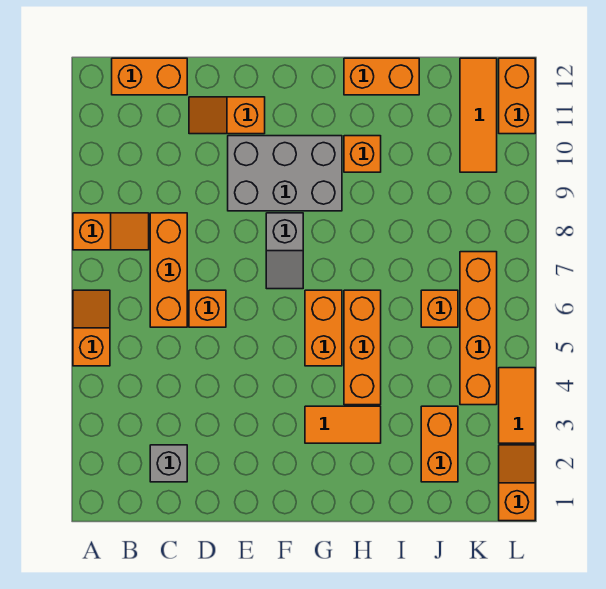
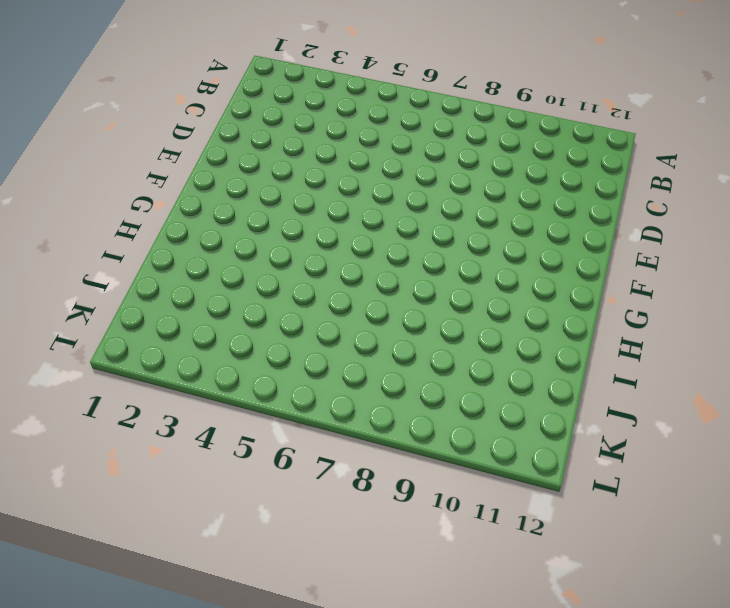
none -> orange 1x2 slope [73,290,110,366]
none -> orange 1x2 slope [73,213,149,250]
none -> orange 1x2 brick [112,58,187,95]

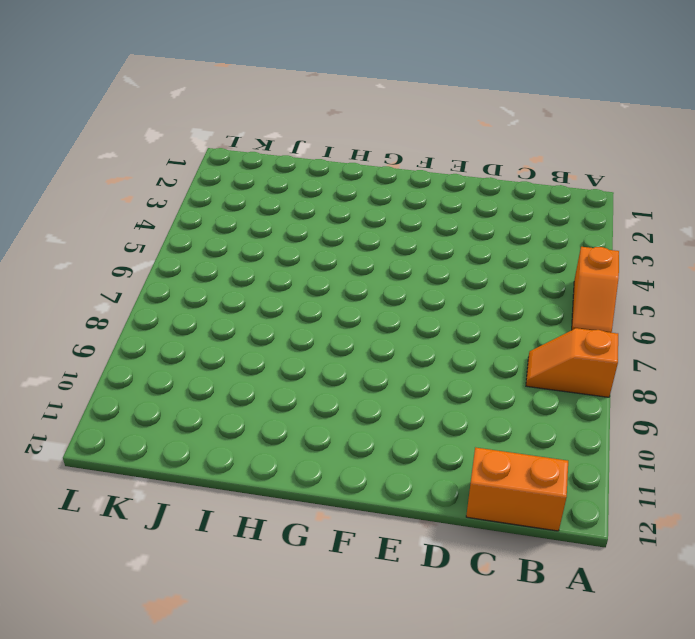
none -> grey 1x1 brick [150,445,187,482]
none -> orange 1x3 brick [150,213,187,327]
none -> orange 1x1 brick [189,290,226,327]

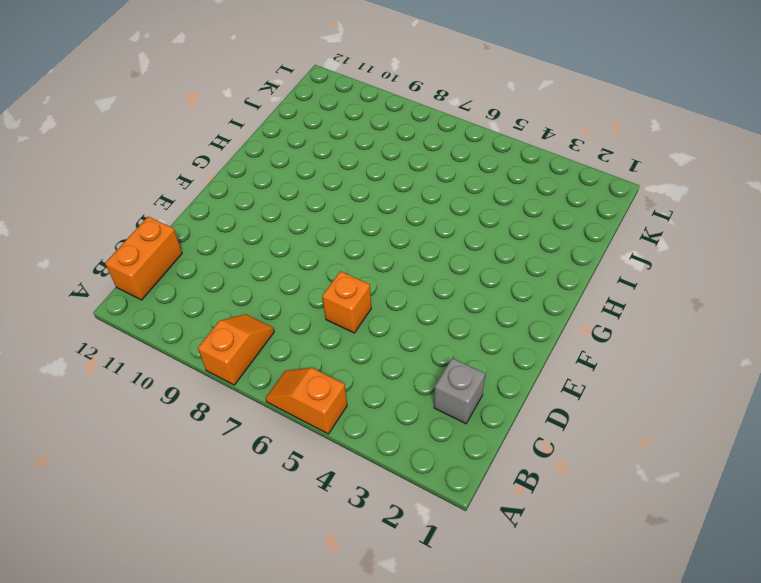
none -> orange 1x3 brick [150,213,187,327]
none -> orange 1x2 slope [189,97,265,134]
none -> grey 2x3 brick [228,136,342,211]

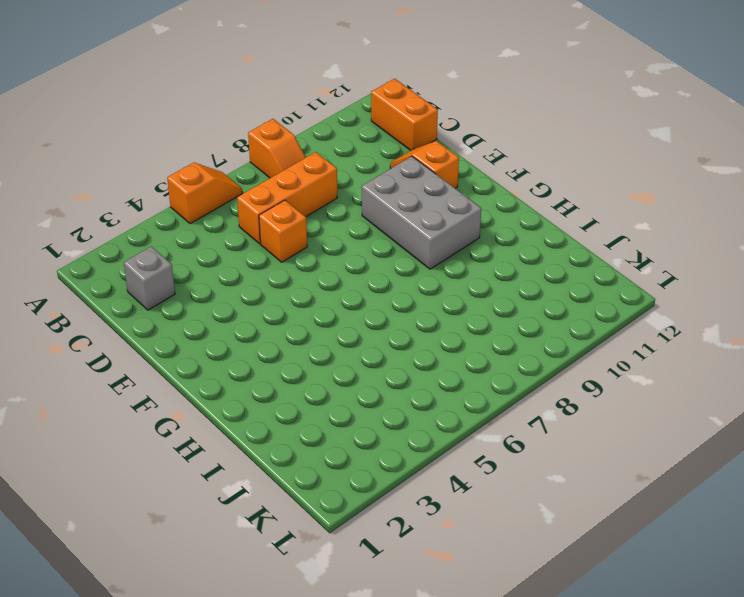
none -> grey 1x2 slope [266,213,303,289]
none -> orange 1x2 tile [305,406,381,443]
none -> orange 1x2 brick [305,290,342,366]

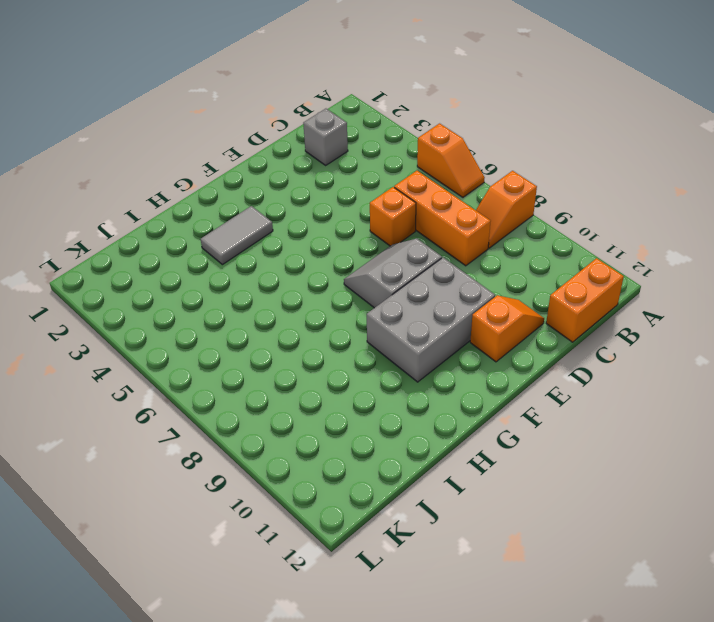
grey 2x2 slope [344,239,442,308] -> grey 1x2 slope [266,213,303,289]
grey 1x2 tile [201,206,273,265] -> orange 1x2 tile [305,406,381,443]
none -> orange 1x2 brick [305,290,342,366]
none -> orange 1x3 brick [344,290,381,405]
none -> orange 1x1 brick [344,136,381,172]

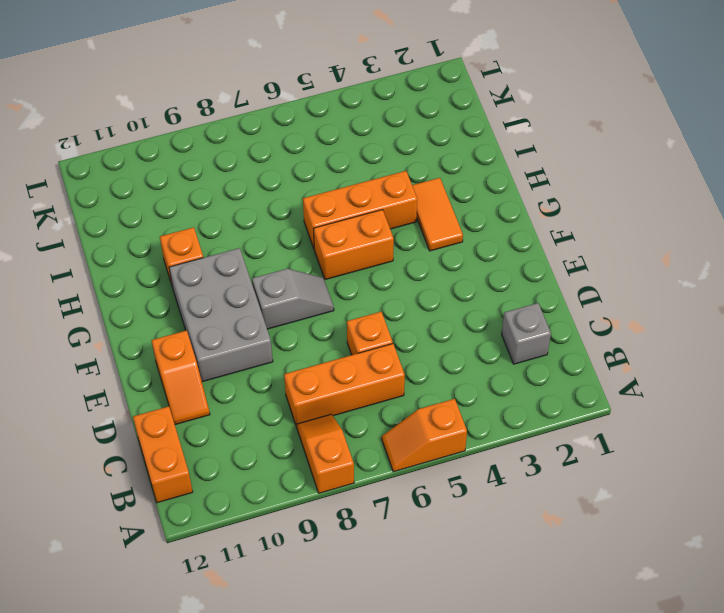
none -> orange 1x2 brick [344,58,419,95]
none -> orange 1x2 brick [421,406,458,482]
none -> orange 1x1 brick [421,290,458,327]

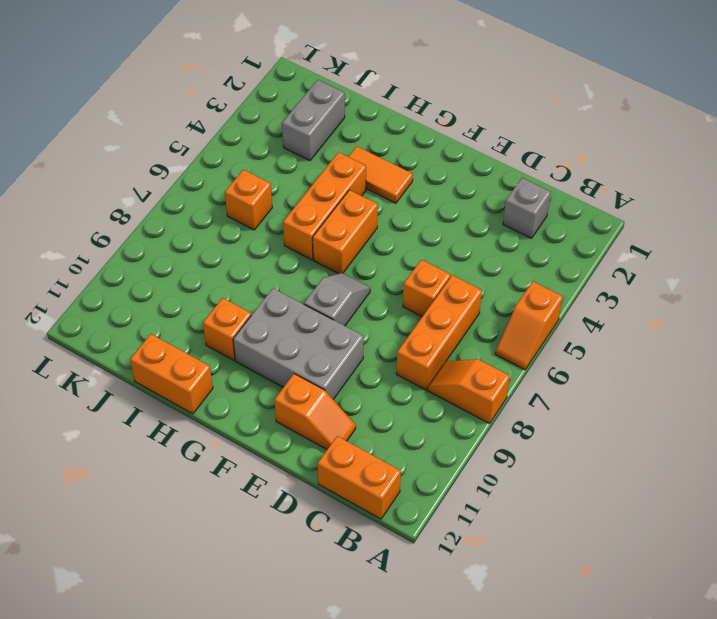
grey 1x2 brick [282,80,345,161] -> orange 1x2 brick [421,406,458,482]
none -> orange 1x4 brick [460,252,497,405]
none -> orange 1x3 tile [460,58,497,172]
none -> orange 1x2 slope [499,445,535,521]

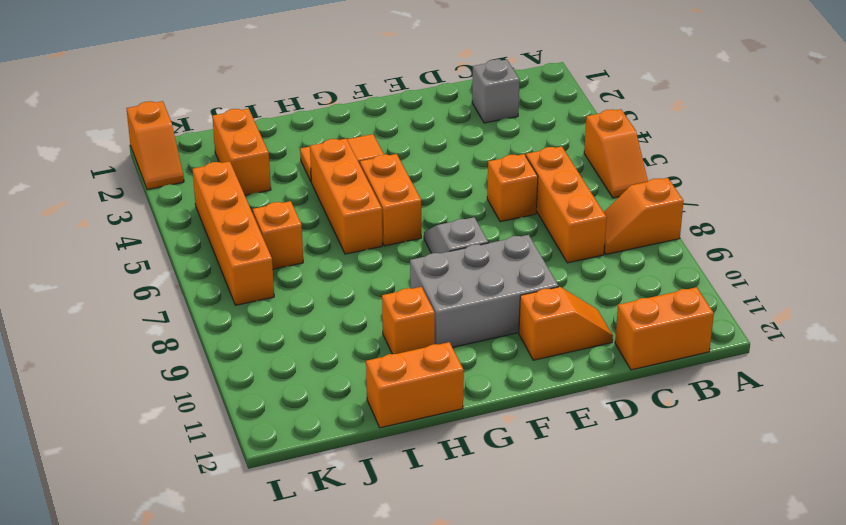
none -> orange 1x3 tile [460,58,497,172]
none -> orange 1x2 tile [499,368,535,443]
none -> orange 1x2 brick [499,58,535,134]

